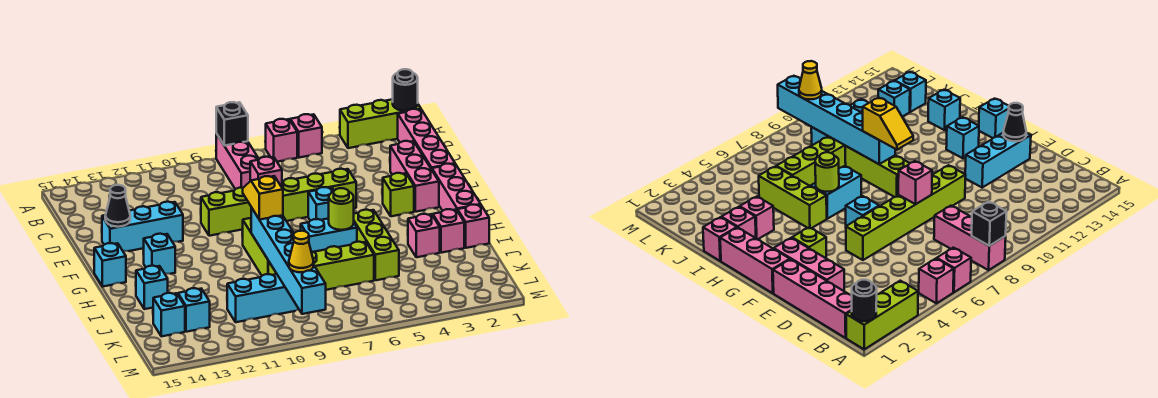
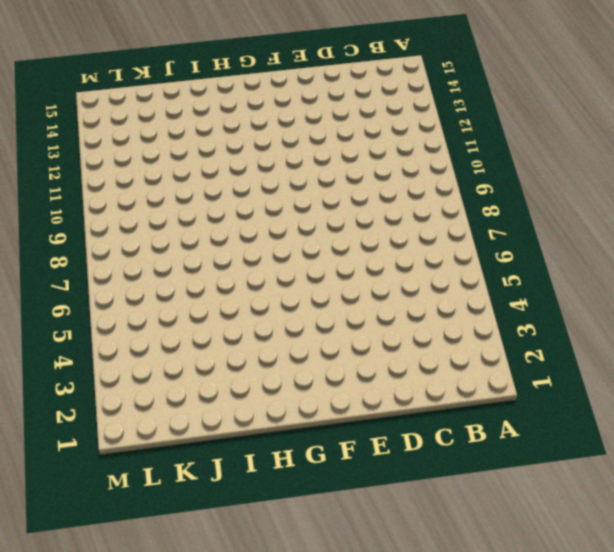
none -> lime 1x3 brick [340,99,421,148]
none -> pink 1x1 brick [290,114,322,158]
none -> pink 1x1 brick [266,119,297,162]
none -> pink 1x3 brick [216,134,259,189]

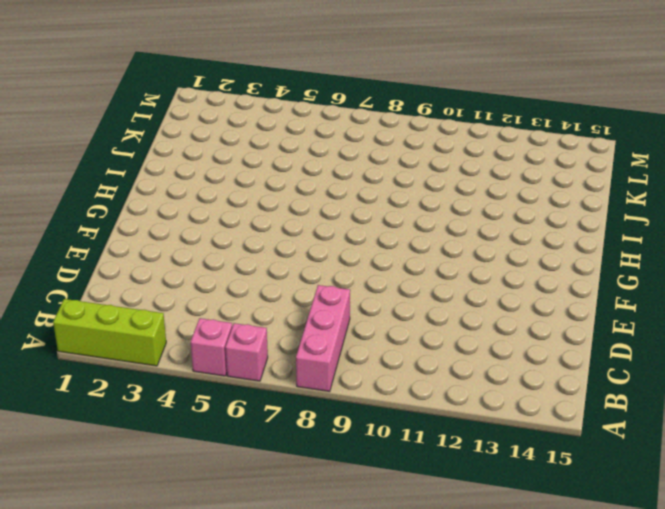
none -> pink 1x4 brick [398,109,455,169]
none -> pink 1x3 brick [390,141,439,212]
none -> lime 1x6 brick [201,169,356,236]
none -> cyan 1x3 brick [102,201,183,251]

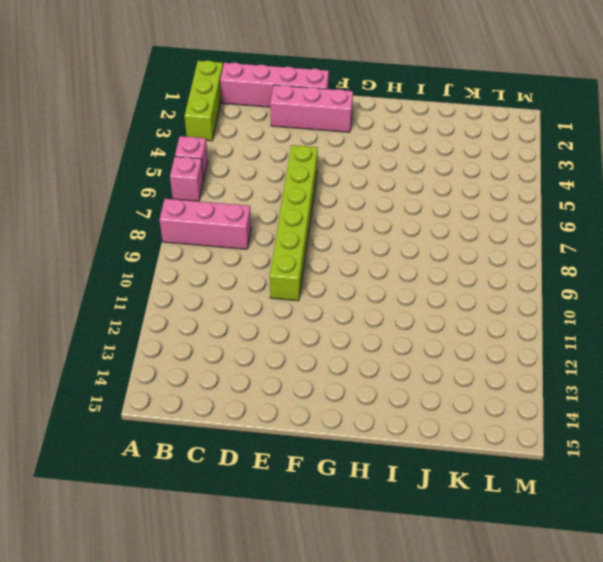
none -> cyan 1x3 brick [102,201,183,251]
none -> pink 1x3 brick [432,164,481,211]
none -> lime 1x1 brick [383,173,414,216]
none -> cyan 1x1 brick [308,187,334,221]

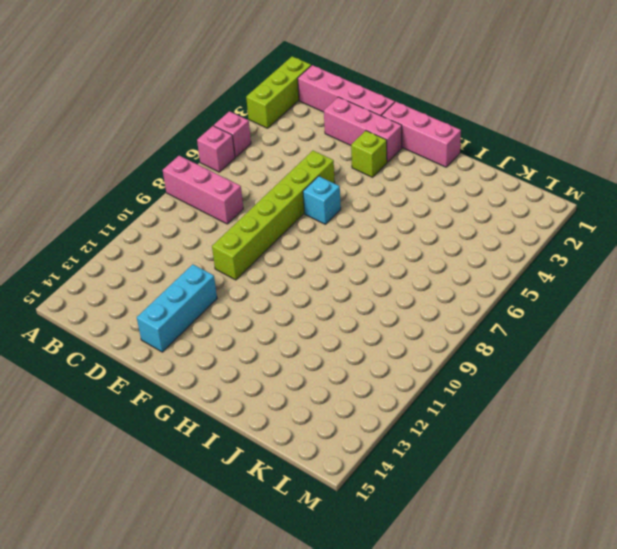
none -> lime 1x3 brick [242,218,268,275]
none -> cyan 1x1 brick [143,234,175,274]
none -> cyan 1x1 brick [94,243,126,286]
none -> lime 1x3 brick [354,210,399,280]

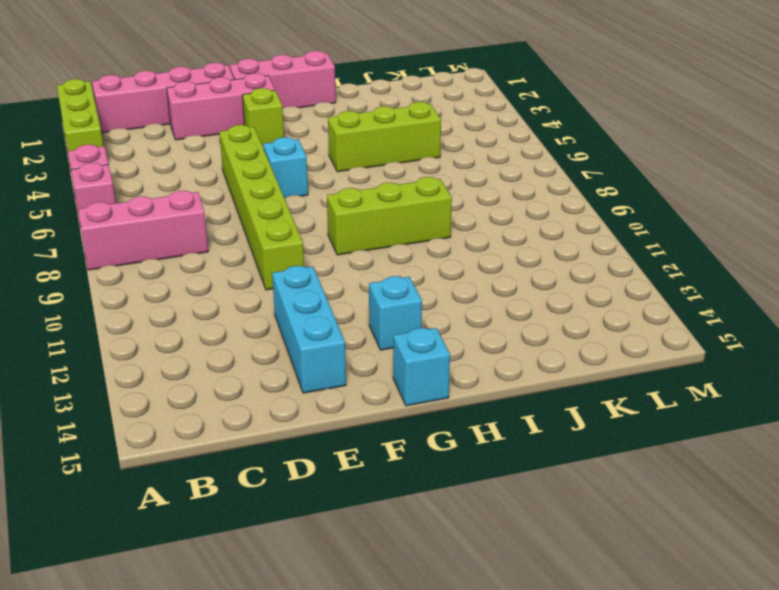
none -> cyan 1x2 brick [301,218,357,252]
none -> pink 1x1 brick [458,205,489,248]
none -> pink 1x1 brick [433,209,464,253]
none -> pink 1x1 brick [408,214,440,257]

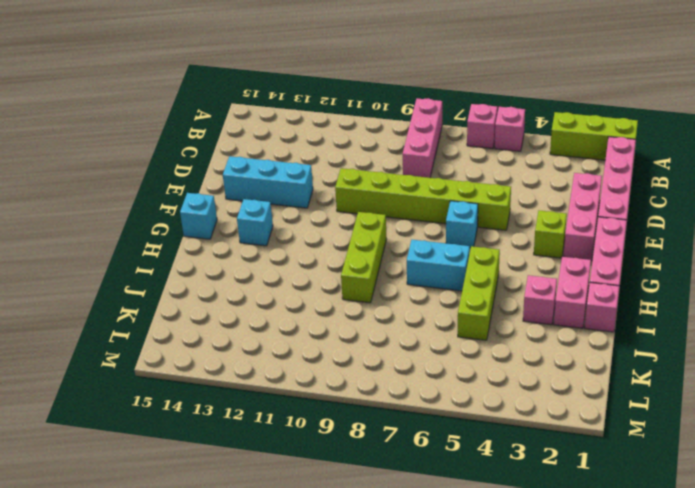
pink 1x2 brick [554,257,591,328] -> pink 1x1 brick [433,209,464,253]
none -> cyan 1x1 brick [136,266,168,309]
none -> lime 1x4 brick [268,242,374,290]
none -> cyan 1x3 brick [227,274,299,322]
none -> cyan 1x1 brick [178,288,210,332]

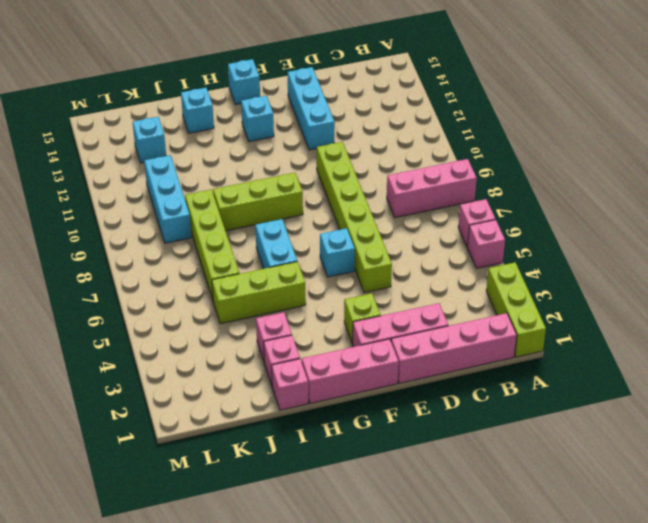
none -> cyan 1x1 brick [153,293,185,336]
none -> black 1x1 round brick [393,69,418,111]
none -> black 1x1 brick [216,102,248,146]
none -> pink 1x1 brick [250,157,282,187]

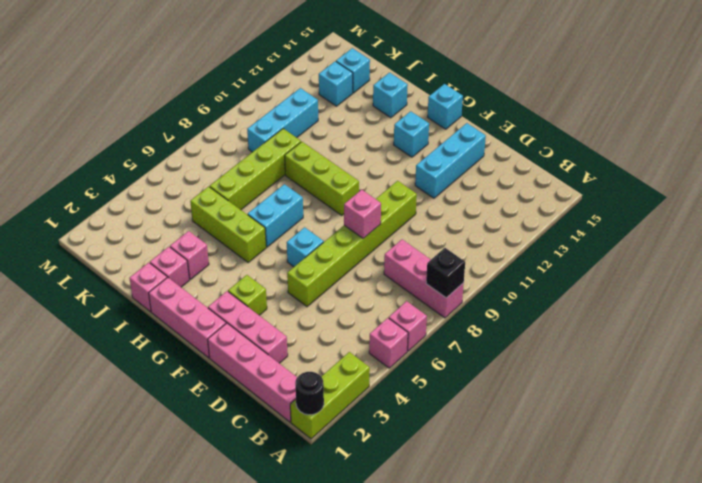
none -> black 1x1 cone [105,185,130,227]
none -> lime 1x1 round brick [329,188,354,230]
none -> cyan 1x6 brick [251,208,326,314]
none -> yellow 1x2 slope [243,176,283,220]

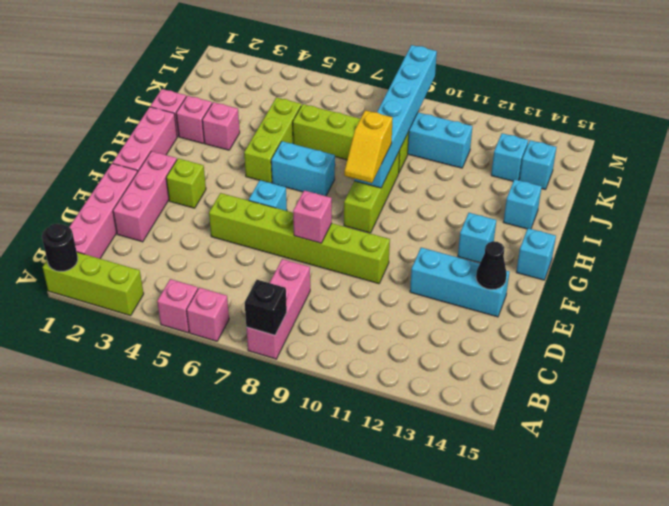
none -> lime 1x1 round brick [329,188,354,230]
none -> yellow 1x1 cone [289,231,314,272]

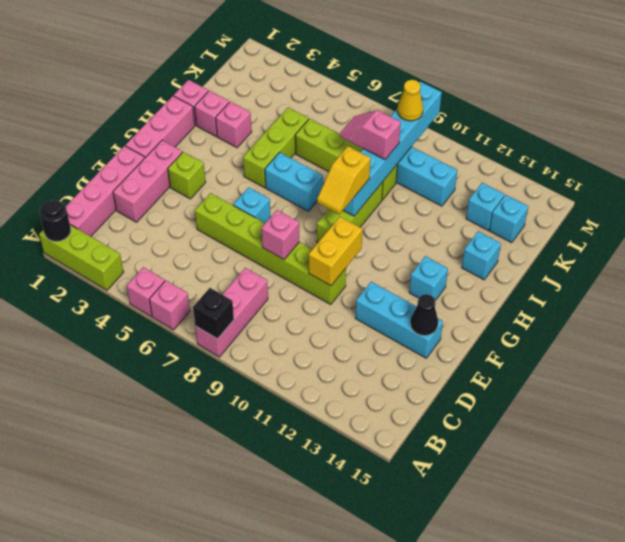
yellow 1x2 brick [309,217,362,286] -> none
pink 1x2 slope [340,110,401,159] -> none
none -> cyan 1x1 brick [94,243,126,286]
none -> lime 1x1 round brick [329,188,354,230]

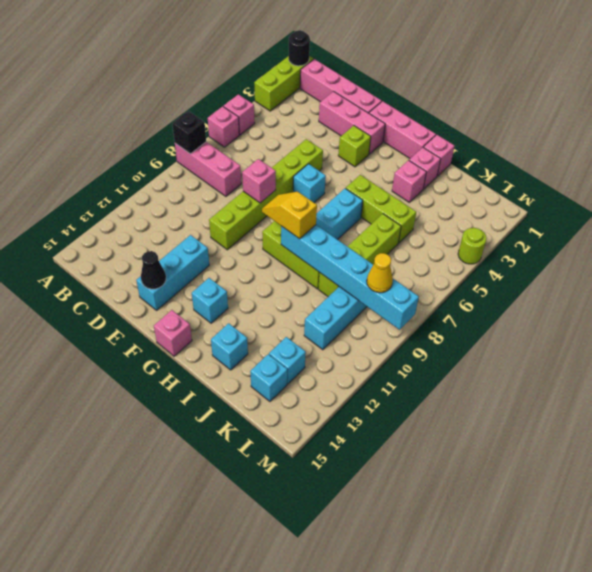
pink 1x1 brick [154,310,192,356] -> cyan 1x1 brick [94,243,126,286]
lime 1x1 round brick [458,228,486,264] -> lime 1x1 round brick moved to [329,188,354,230]

